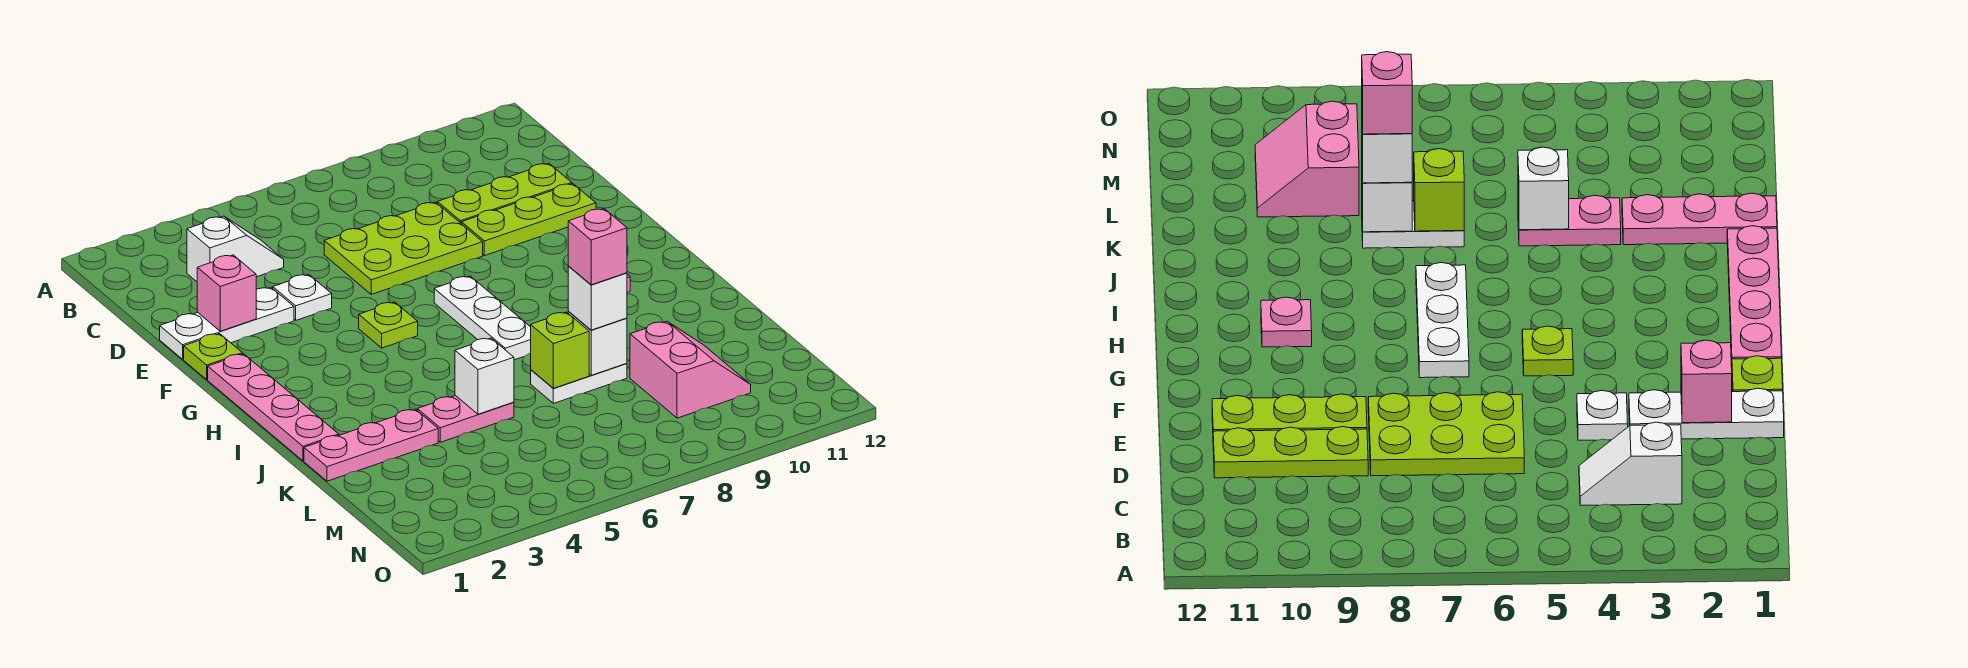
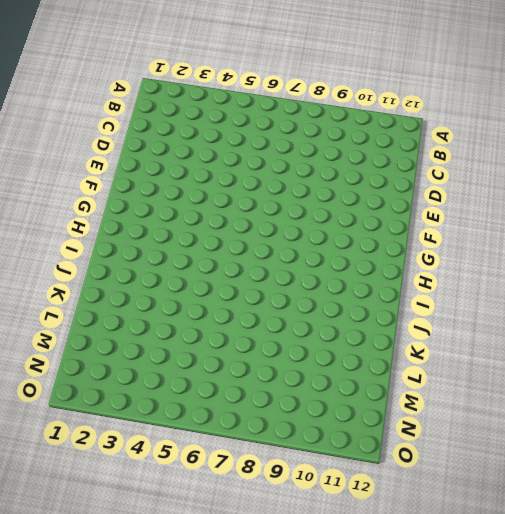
none -> white 1x2 slope [187,216,284,282]
none -> lime 2x3 plate [324,202,483,294]
none -> lime 1x3 plate [437,163,572,224]

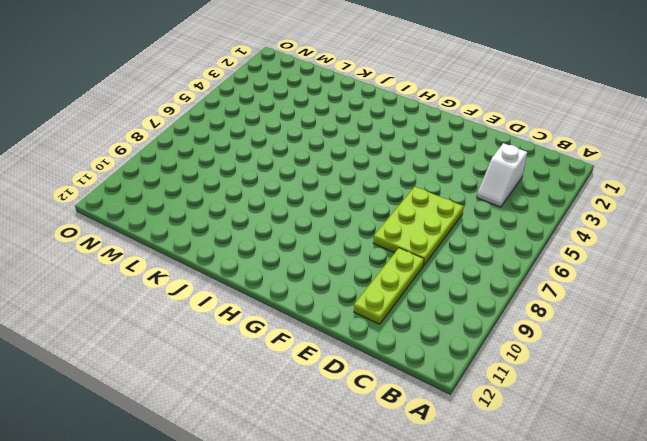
none -> white 1x3 plate [160,287,294,359]
none -> white 1x1 plate [273,274,332,320]
none -> lime 1x3 plate [462,184,596,256]

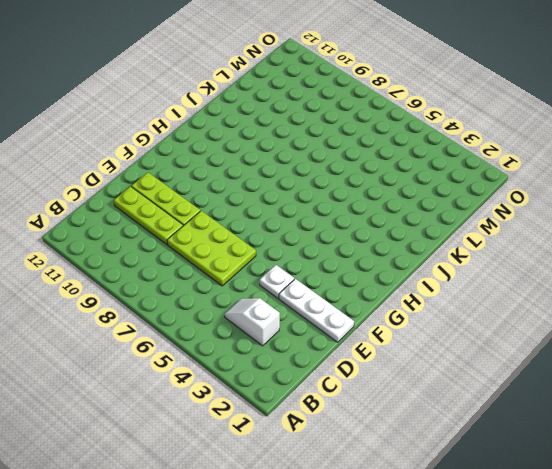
none -> lime 1x1 plate [184,334,243,380]
none -> pink 1x4 plate [208,354,339,461]
none -> lime 1x1 plate [359,302,418,348]

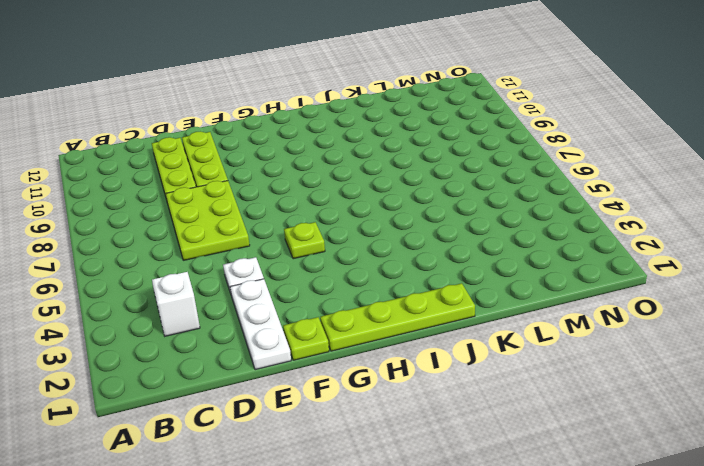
lime 1x4 plate [320,283,475,351] -> pink 1x4 plate [208,354,339,461]
none -> white 1x3 plate [434,276,531,360]
none -> pink 1x1 plate [1261,297,1312,347]
none -> pink 1x3 plate [304,409,438,481]

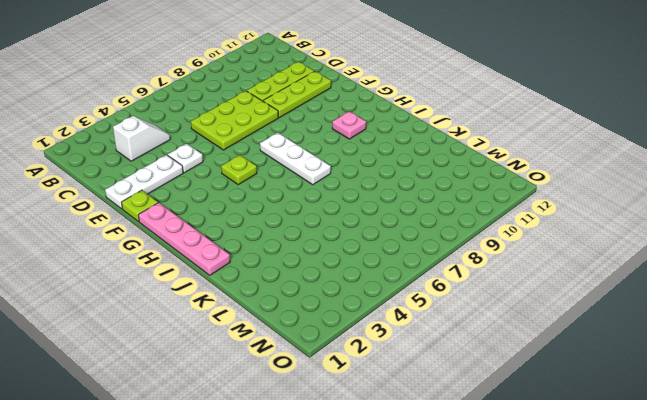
none -> pink 1x3 plate [304,409,438,481]
none -> pink 1x2 plate [417,395,514,442]
none -> white 1x2 plate [531,363,627,403]

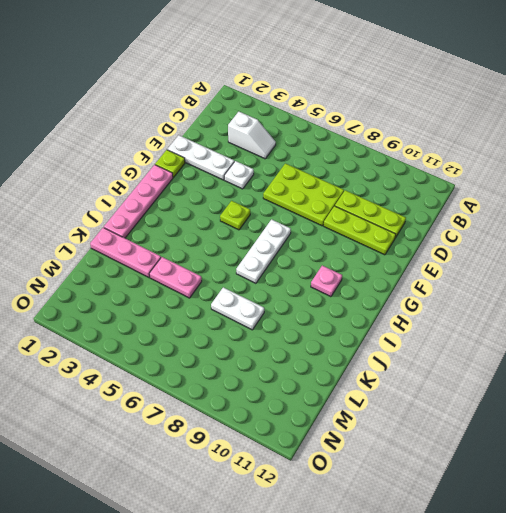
none -> pink 2x2 slope [630,321,751,418]
none -> pink 1x1 brick [197,255,256,331]
none -> white 1x1 brick [455,338,514,414]

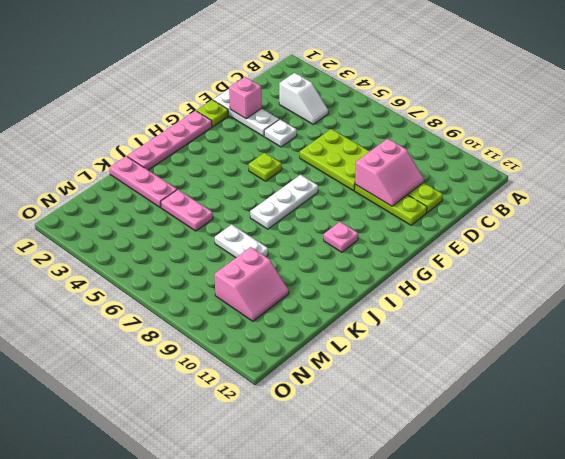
pink 2x2 slope [355,139,424,206] -> none
none -> white 1x1 brick [455,338,514,414]
none -> lime 1x1 brick [531,312,589,388]
none -> white 1x1 brick [568,312,627,375]

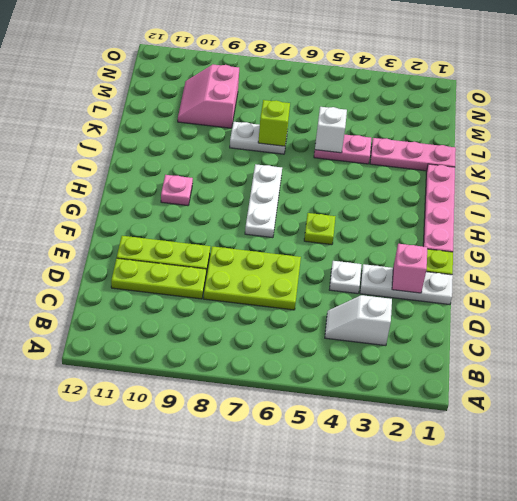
none -> white 1x1 brick [568,312,627,375]
none -> white 1x1 brick [568,266,627,330]
none -> pink 1x1 brick [568,209,627,285]

